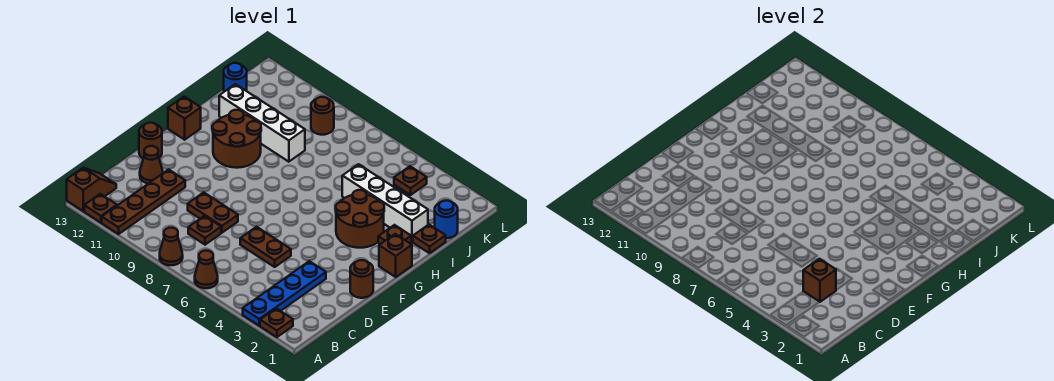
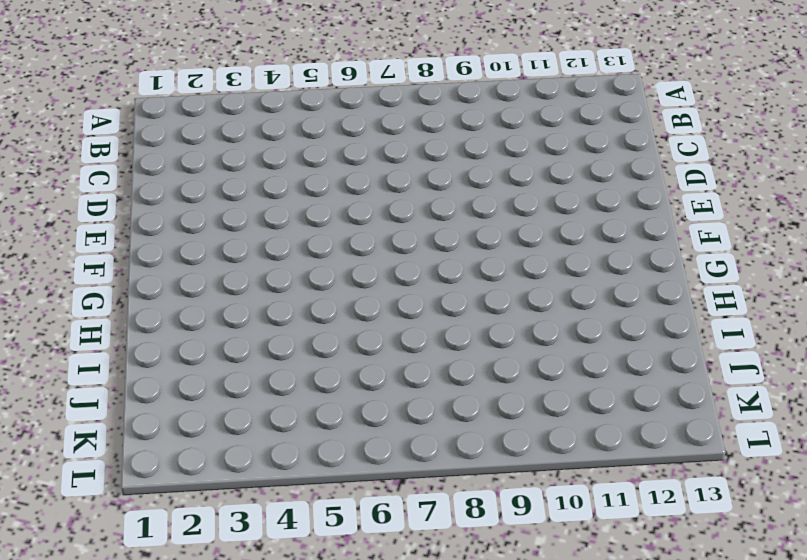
none -> brown 1x1 plate [260,308,293,337]
none -> blue 1x4 plate [243,261,326,326]
none -> brown 1x1 cone [195,251,218,288]

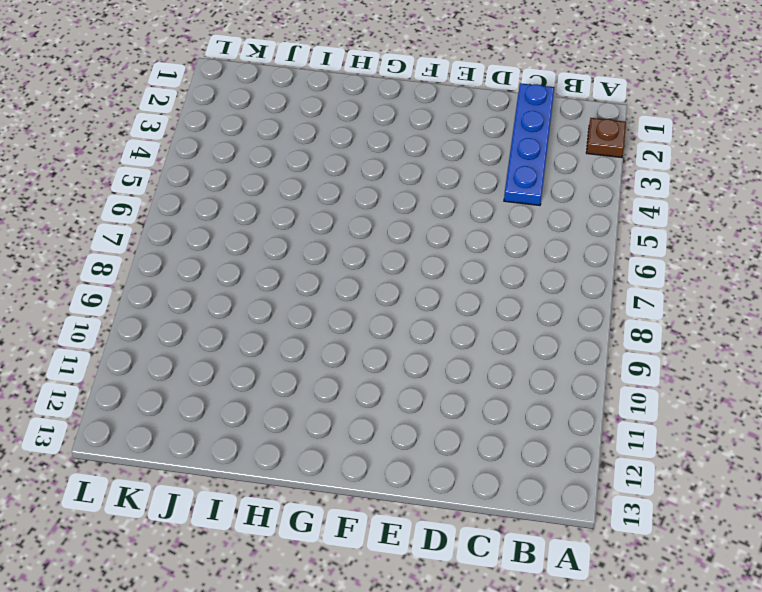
blue 1x4 plate [504,83,554,205] -> blue 1x4 plate turned to [243,261,326,326]
none -> brown 1x1 cone [195,251,218,288]
none -> brown 1x1 cone [160,228,183,265]
none -> brown 1x4 plate [102,170,185,234]

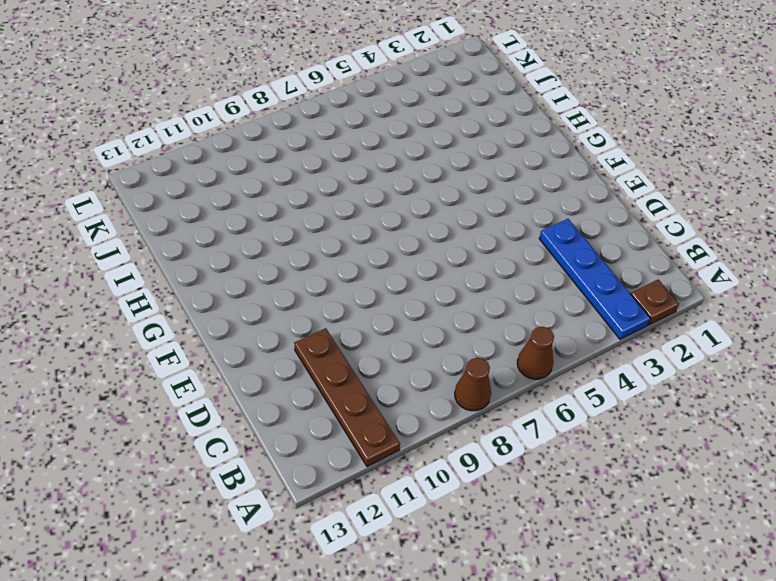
none -> brown 1x1 plate [84,194,117,223]
none -> brown 1x2 slope [67,168,116,211]
none -> brown 1x1 plate [188,216,221,245]

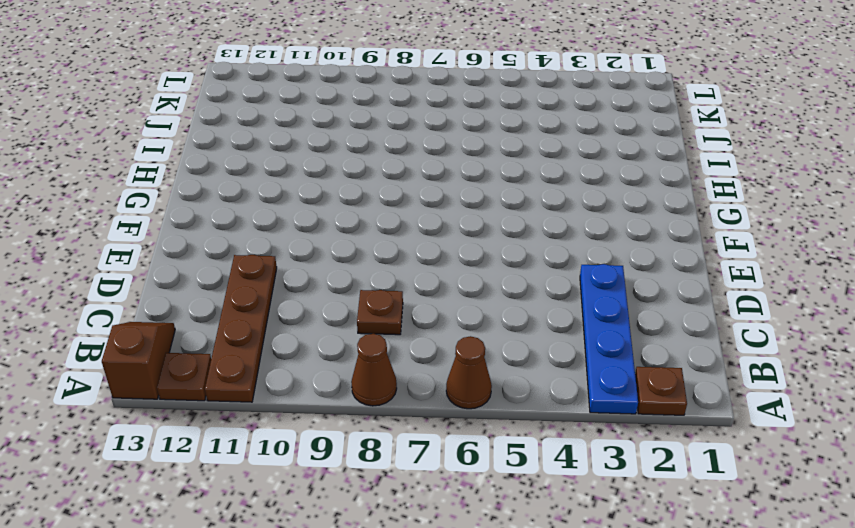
none -> brown 1x2 plate [240,227,291,267]
none -> brown 1x2 plate [188,192,238,233]
none -> brown 1x1 cone [140,146,163,184]

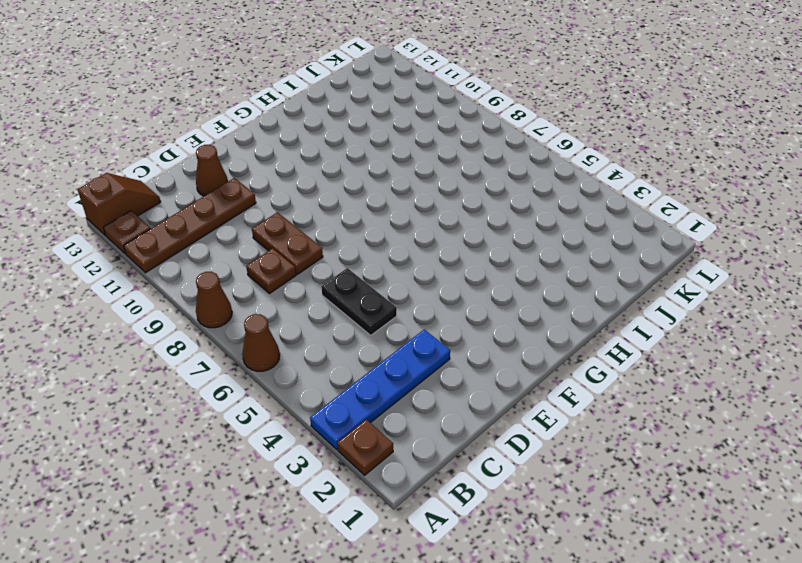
black 1x2 plate [321,268,397,335] -> brown 1x2 plate [240,227,291,267]
none -> brown 1x1 round brick [350,260,373,298]
none -> brown 1x1 round brick [139,123,162,159]
none -> brown 1x1 brick [379,234,412,277]

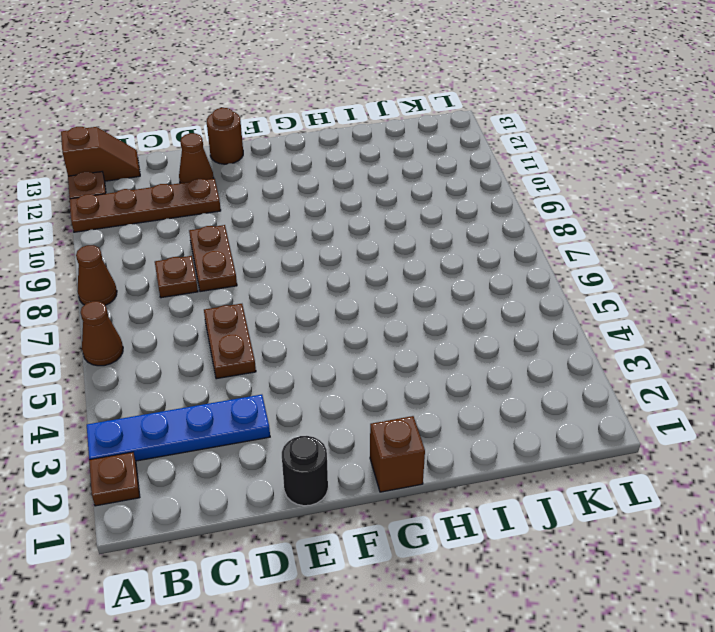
black 1x1 round brick [282,436,328,506] -> brown 1x1 round brick [350,260,373,298]
none -> brown 2x2 round brick [336,190,384,248]
none -> brown 2x2 round brick [212,110,261,168]
none -> brown 1x1 brick [168,97,201,140]

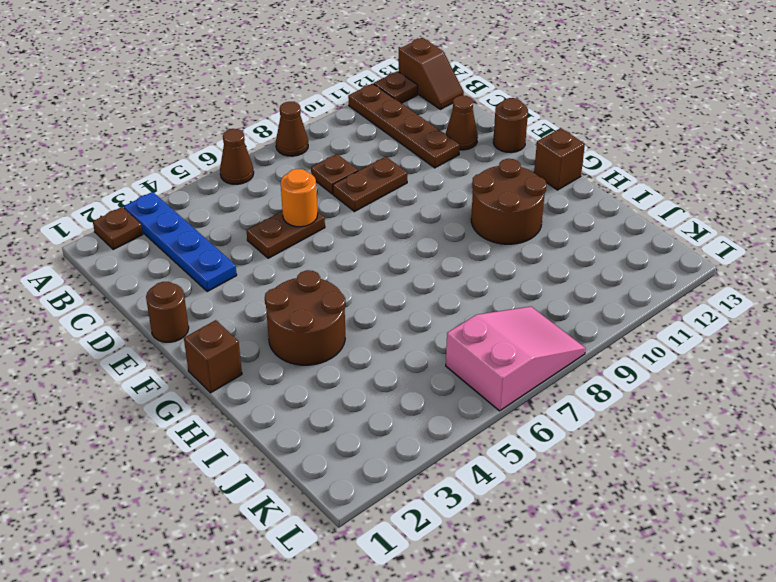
orange 1x1 round brick [281,169,318,227] -> none
pink 2x3 slope [446,306,586,411] -> none
none -> brown 1x1 plate [378,225,411,244]
none -> brown 1x1 plate [413,225,446,253]
none -> white 1x4 brick [342,164,428,242]

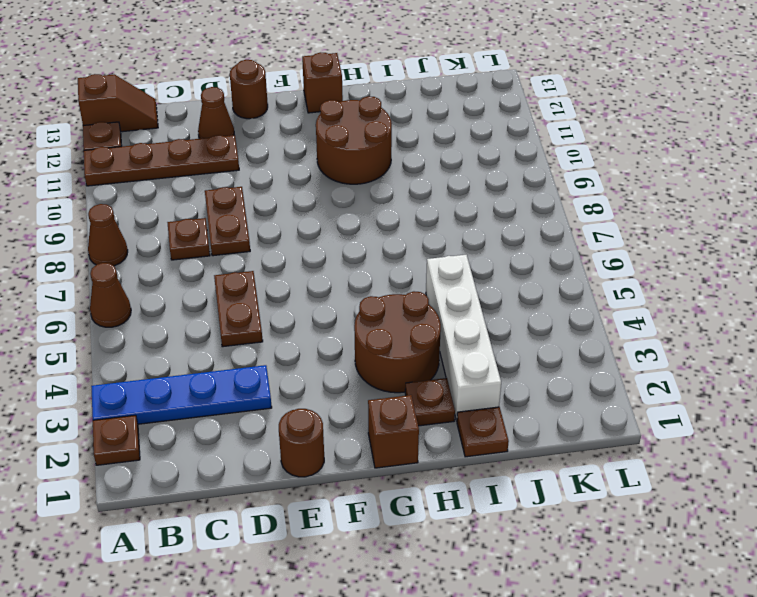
none -> white 1x4 brick [219,84,305,162]
none -> blue 1x1 round brick [435,201,458,238]
none -> blue 1x1 round brick [224,63,247,92]

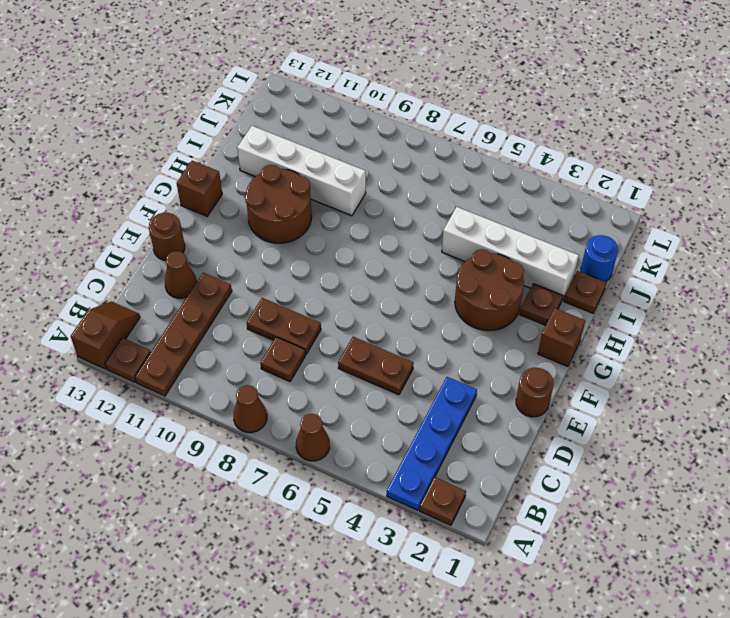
none -> blue 1x1 round brick [224,63,247,92]
none -> brown 1x1 plate [394,166,427,195]
none -> brown 1x1 round brick [311,97,334,135]

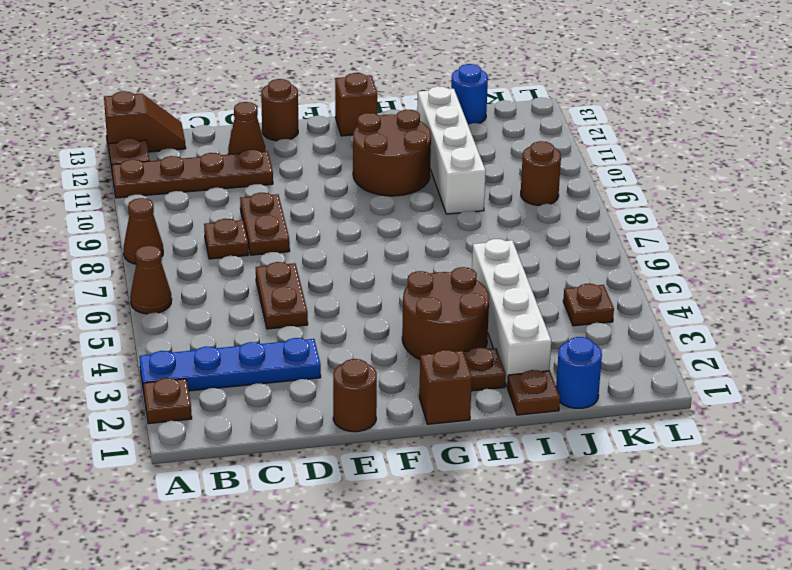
none -> brown 1x1 brick [803,259,836,302]

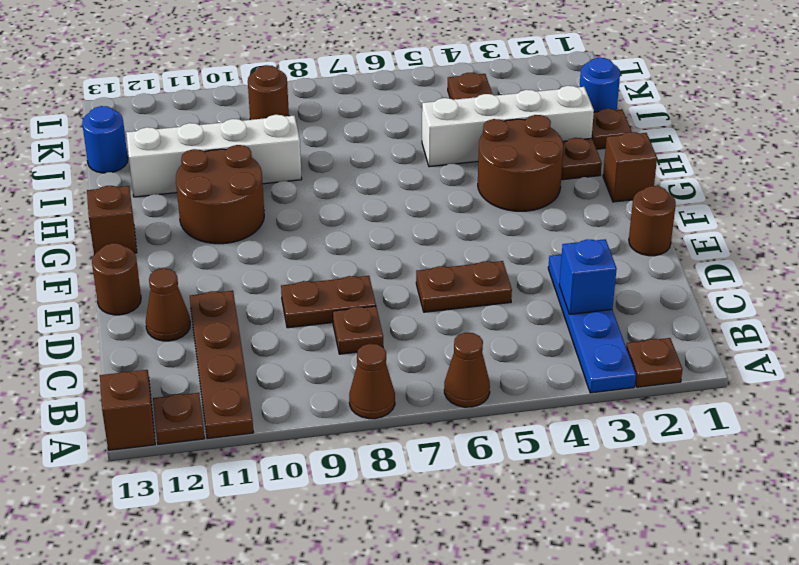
blue 1x1 brick [559,239,617,314] -> brown 1x1 brick [803,259,836,302]

